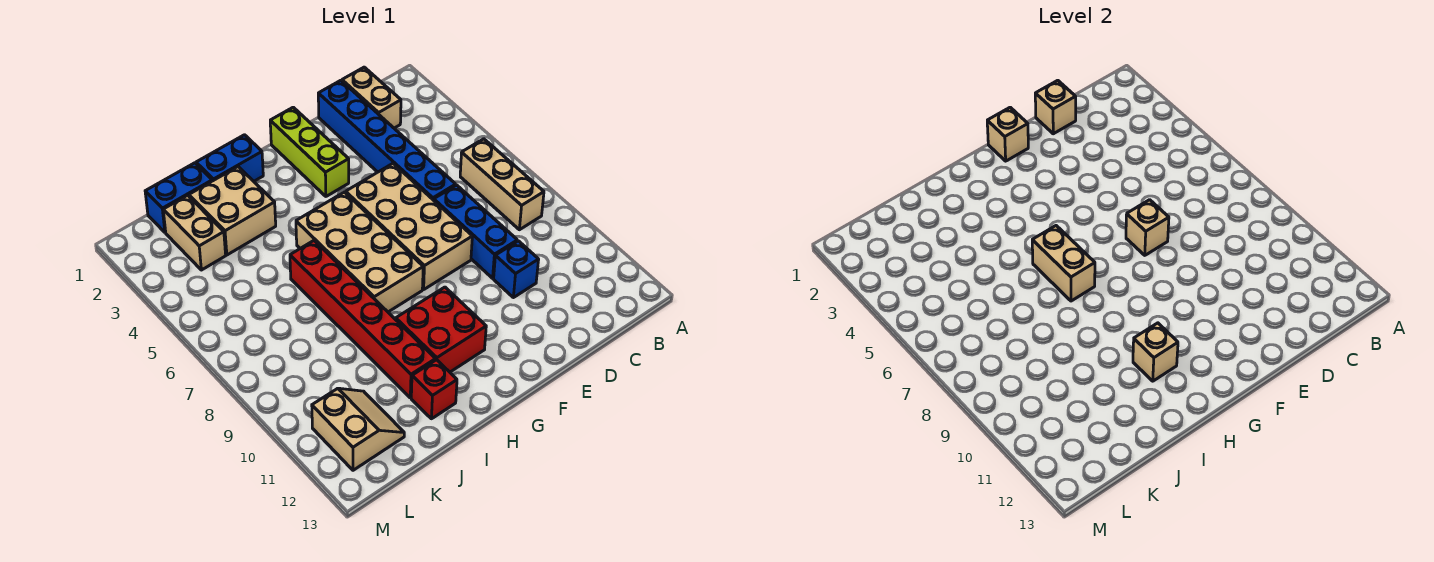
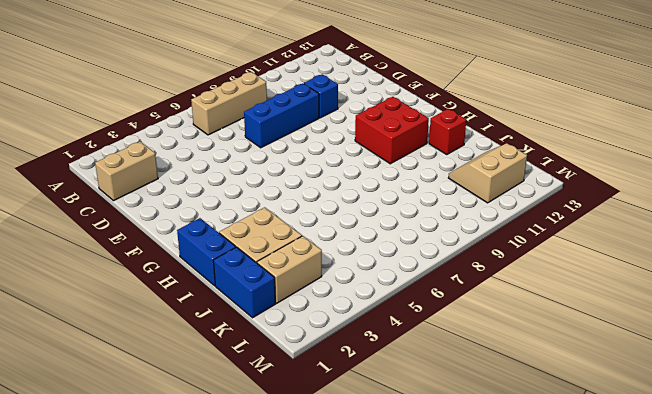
none -> blue 1x6 brick [318,80,456,200]
none -> tan 2x4 brick [346,164,472,290]
none -> lime 1x3 brick [270,107,349,196]

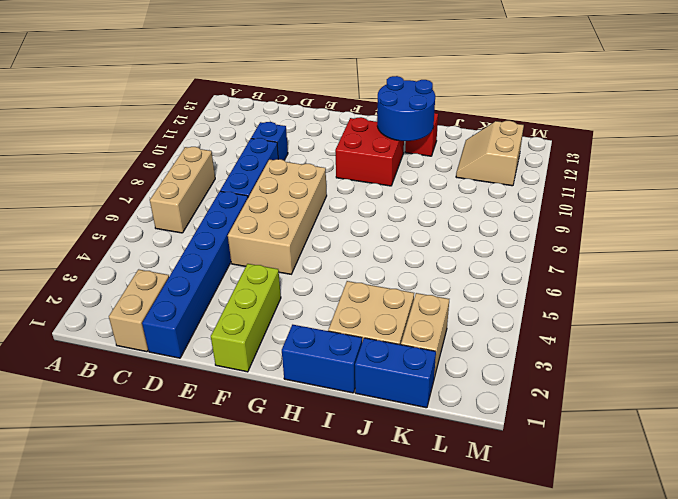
blue 2x2 round brick [377,76,435,141] -> tan 1x1 brick [1133,323,1178,381]
none -> tan 2x4 brick [296,192,423,312]
none -> red 1x6 brick [290,241,436,398]
none -> tan 1x1 brick [1035,80,1076,134]

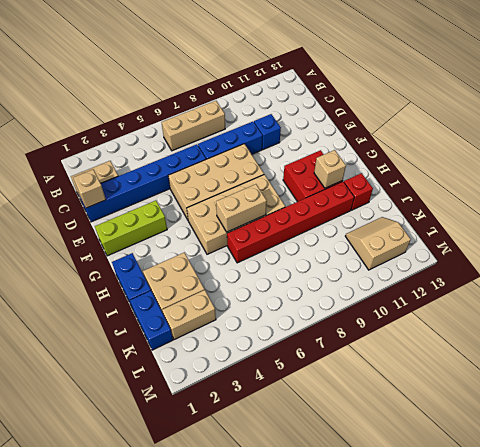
none -> tan 1x1 brick [1126,200,1169,255]
none -> tan 1x1 brick [987,107,1028,161]

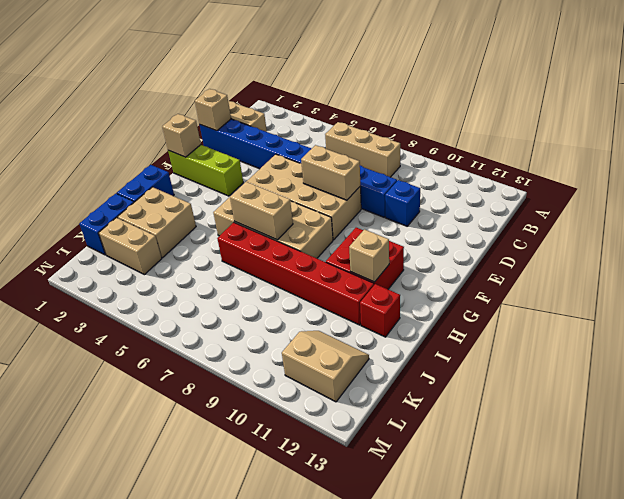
tan 1x2 brick [301,145,360,200] -> tan 1x1 brick [1126,200,1169,255]

